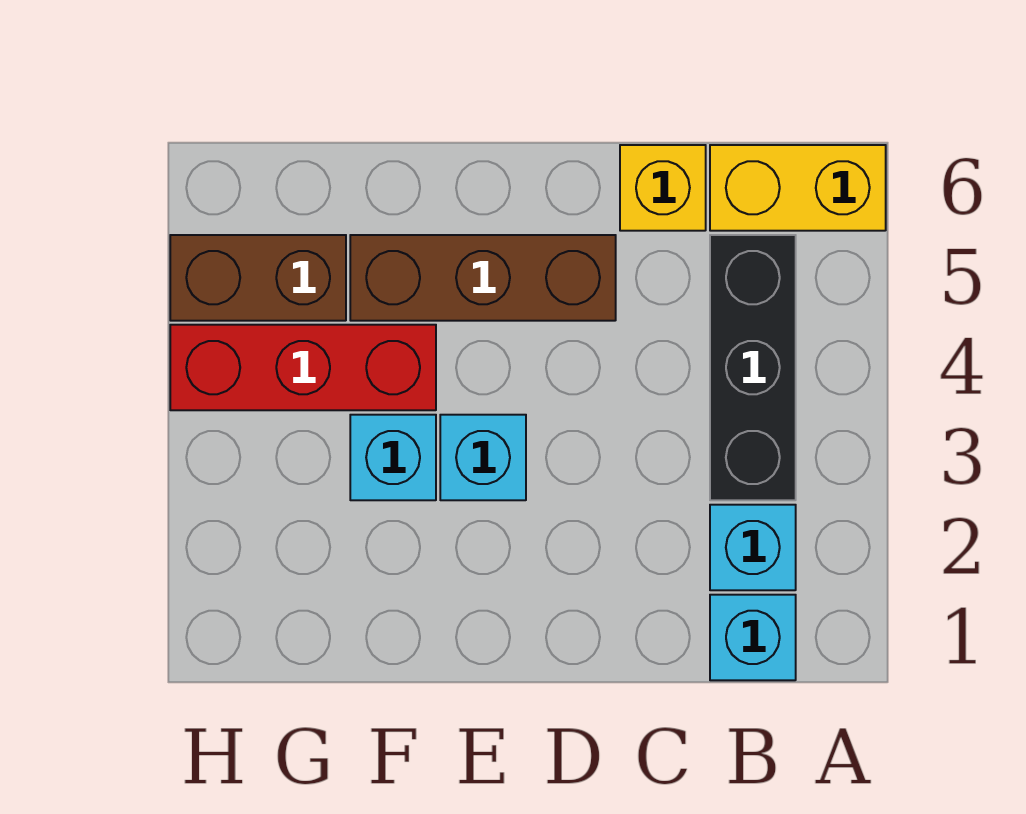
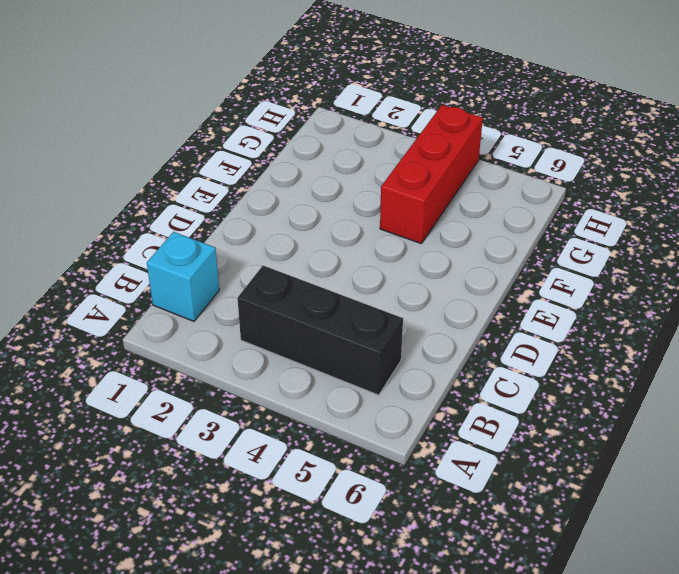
none -> yellow 1x2 brick [710,145,886,231]
none -> cyan 1x1 brick [710,505,796,590]

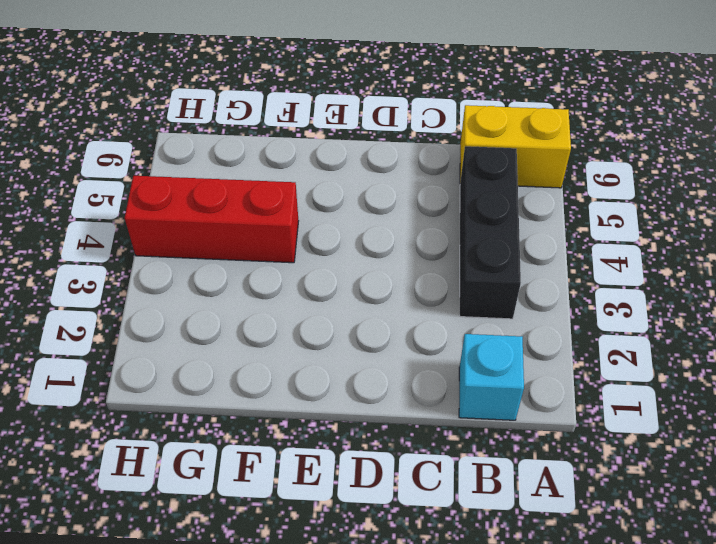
none -> cyan 1x1 brick [710,505,796,590]
none -> yellow 1x1 brick [620,145,706,231]

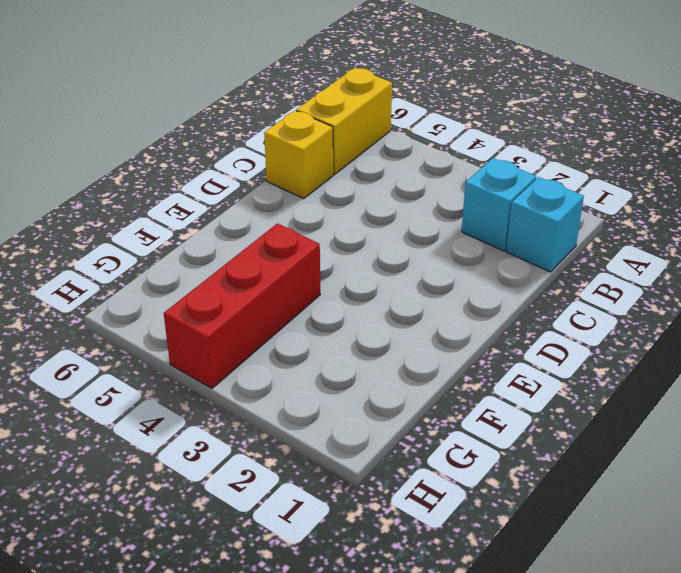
none -> black 1x3 brick [710,235,796,500]
none -> brown 1x3 brick [350,235,616,321]

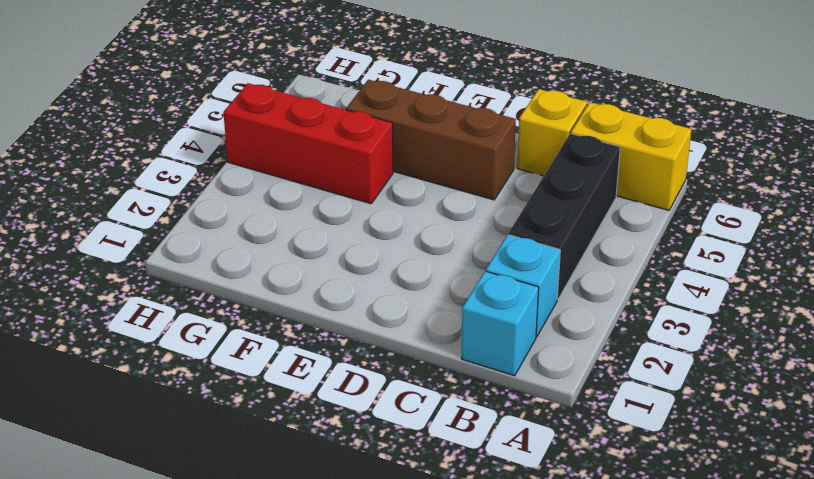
none -> cyan 1x1 brick [440,415,526,500]
none -> cyan 1x1 brick [350,415,436,500]

